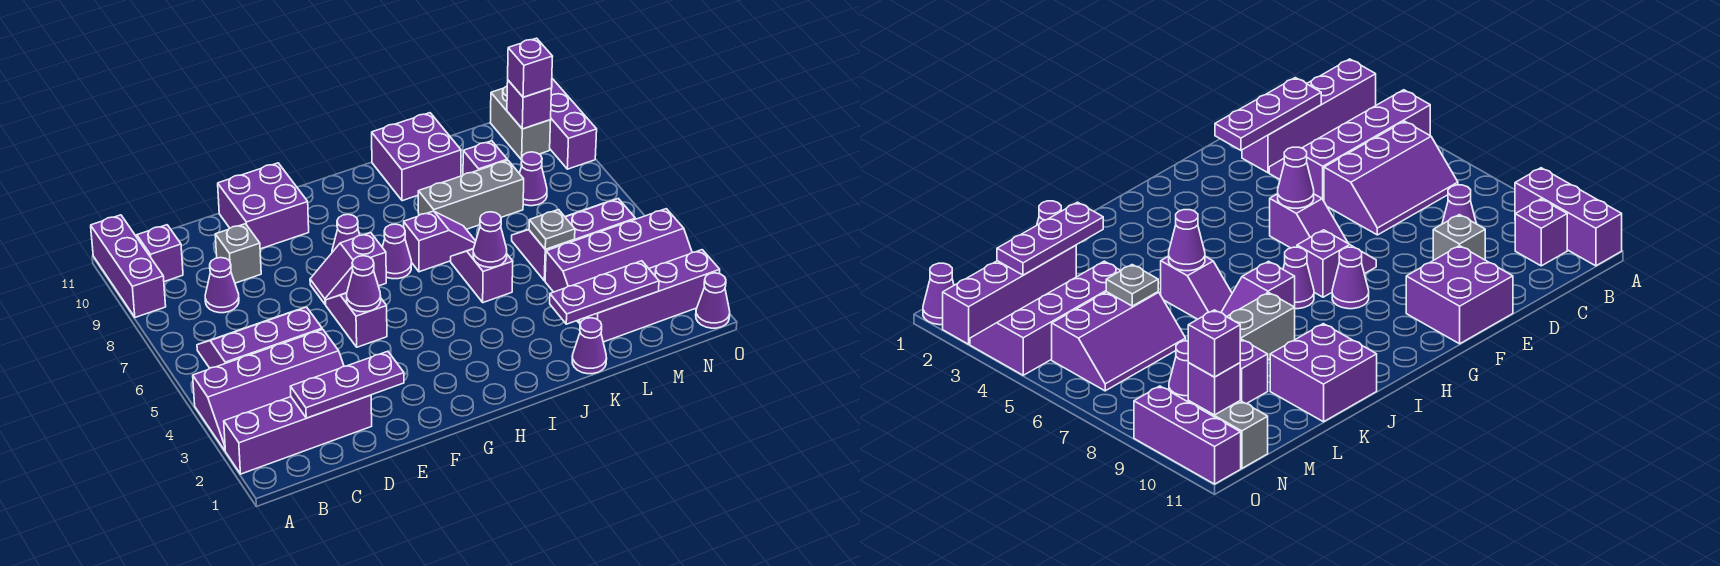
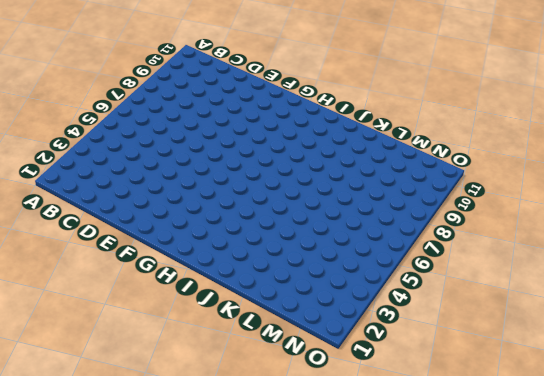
none -> purple 1x4 brick [224,395,372,474]
none -> purple 2x4 slope [193,329,344,450]
none -> purple 1x3 brick [91,215,166,317]
none -> purple 2x3 slope [197,307,322,368]

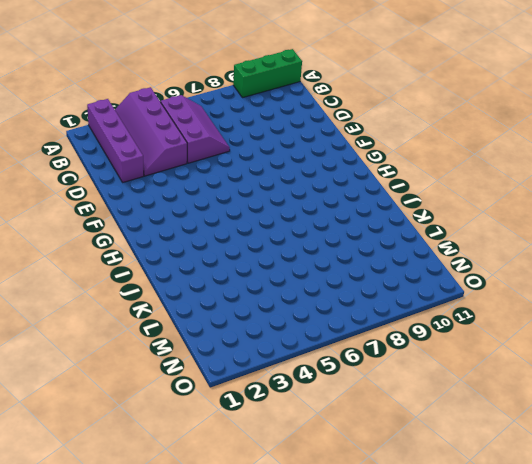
green 1x3 brick [233,49,302,98] -> purple 1x3 brick [91,215,166,317]
none -> purple 1x1 brick [137,225,183,282]
none -> purple 1x1 cone [205,258,239,313]
none -> grey 1x1 brick [215,224,261,283]
none -> purple 2x2 brick [218,163,309,249]

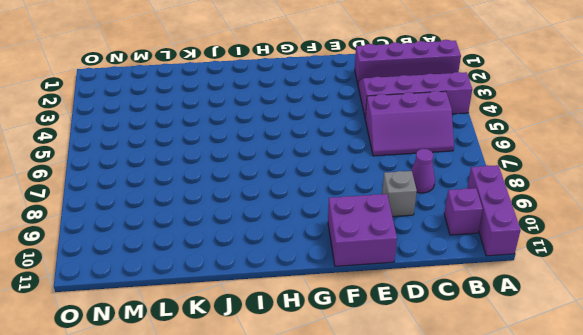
none -> purple 1x2 slope [326,293,387,347]
none -> purple 1x2 slope [310,233,386,305]
none -> purple 1x1 cone [332,214,360,252]
none -> purple 1x1 cone [382,224,411,279]

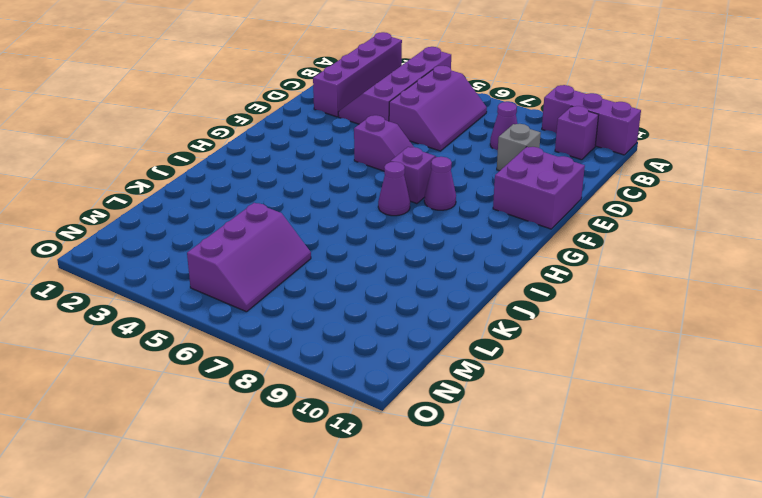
none -> purple 1x2 slope [404,211,476,272]
none -> purple 1x2 slope [451,248,513,303]
none -> grey 1x3 brick [418,160,524,229]
none -> purple 2x2 brick [372,113,461,201]

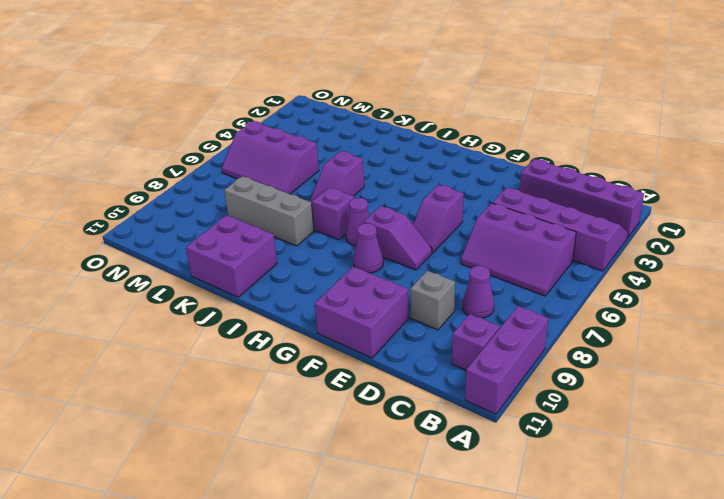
none -> purple 1x1 cone [572,318,607,374]
none -> purple 1x4 brick [580,250,720,342]
none -> purple 2x4 slope [545,209,692,323]
none -> purple 1x1 brick [463,141,507,175]

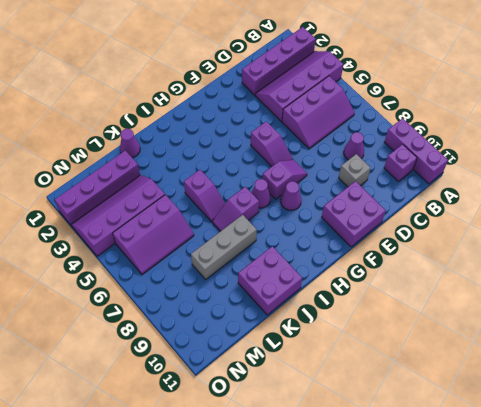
none -> purple 1x1 brick [463,141,507,175]
none -> purple 1x1 cone [519,152,547,206]
none -> grey 1x2 brick [490,86,551,160]
none -> purple 1x1 cone [696,273,730,328]

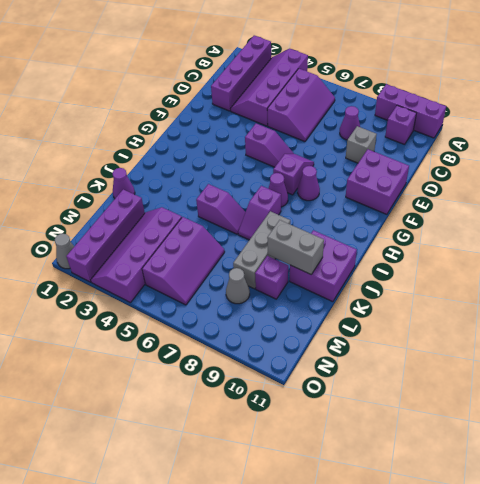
grey 1x2 brick [267,220,324,274] -> grey 1x2 brick moved to [490,86,551,160]
grey 1x1 cone [226,268,250,304] -> purple 1x1 cone [519,152,547,206]
grey 1x1 cone [55,234,74,269] -> purple 1x1 cone [696,273,730,328]
none -> purple 1x3 brick [550,79,597,169]
none -> purple 1x3 plate [290,351,404,418]
none -> purple 1x1 cone [347,256,381,312]
none -> purple 1x1 cone [473,212,507,267]

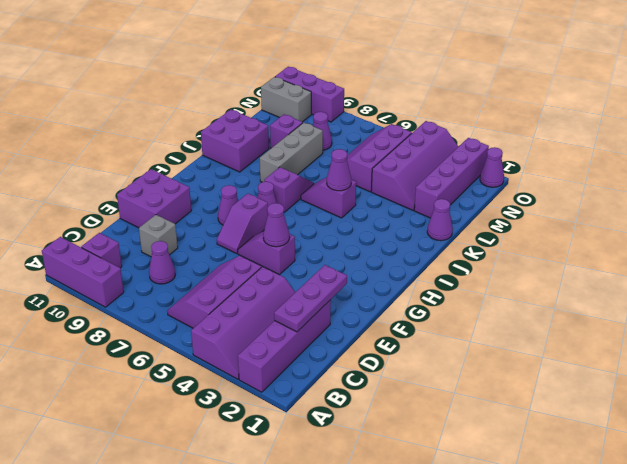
none -> purple 1x3 plate [550,261,659,324]
none -> grey 1x1 plate [529,210,575,249]
none -> purple 1x1 brick [507,80,552,129]
none -> purple 1x1 brick [508,38,553,97]

